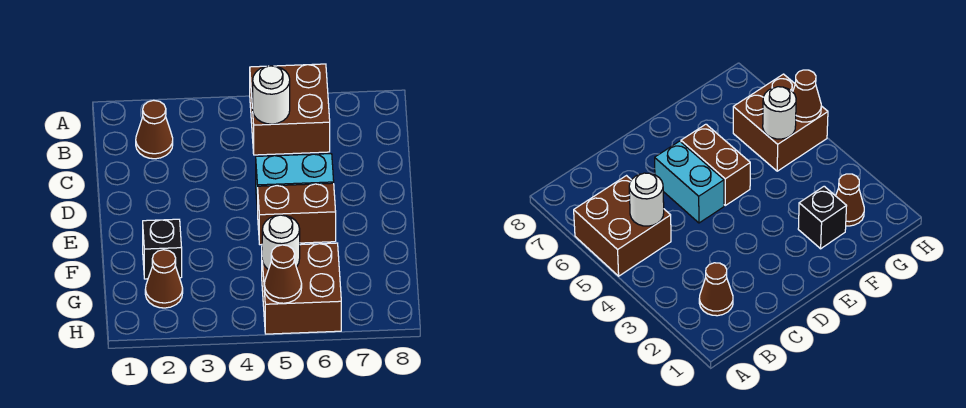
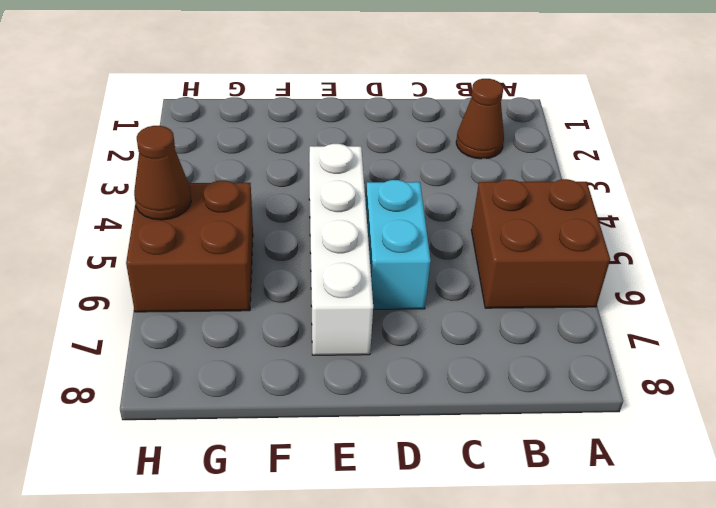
white 1x4 brick [309,144,373,355] -> brown 1x2 brick [258,183,336,245]
none -> black 1x1 brick [143,219,182,279]
none -> brown 1x1 cone [145,250,183,308]

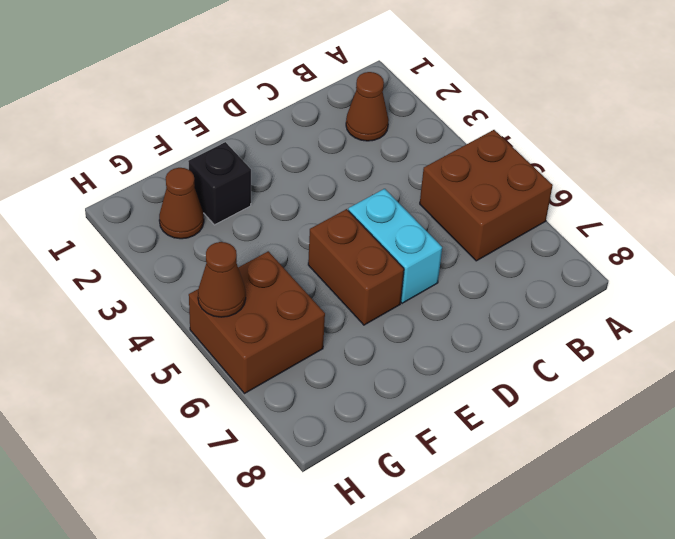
none -> white 1x1 round brick [253,66,290,124]
none -> white 1x1 round brick [262,215,300,270]

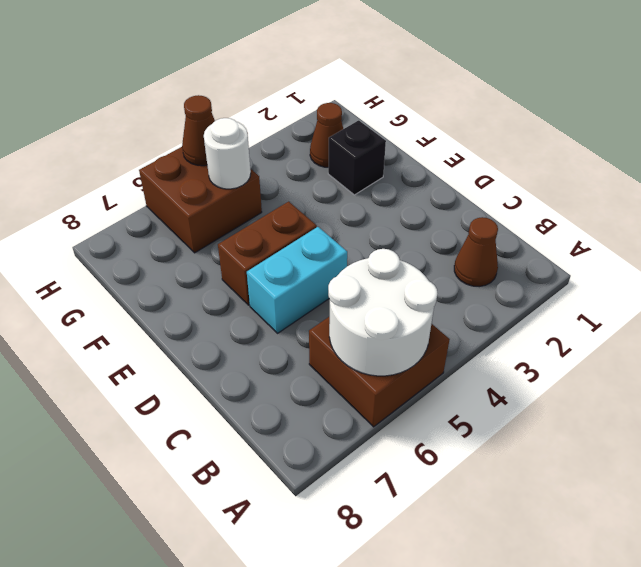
white 2x2 round brick [328,249,438,376] -> white 1x1 round brick [253,66,290,124]

